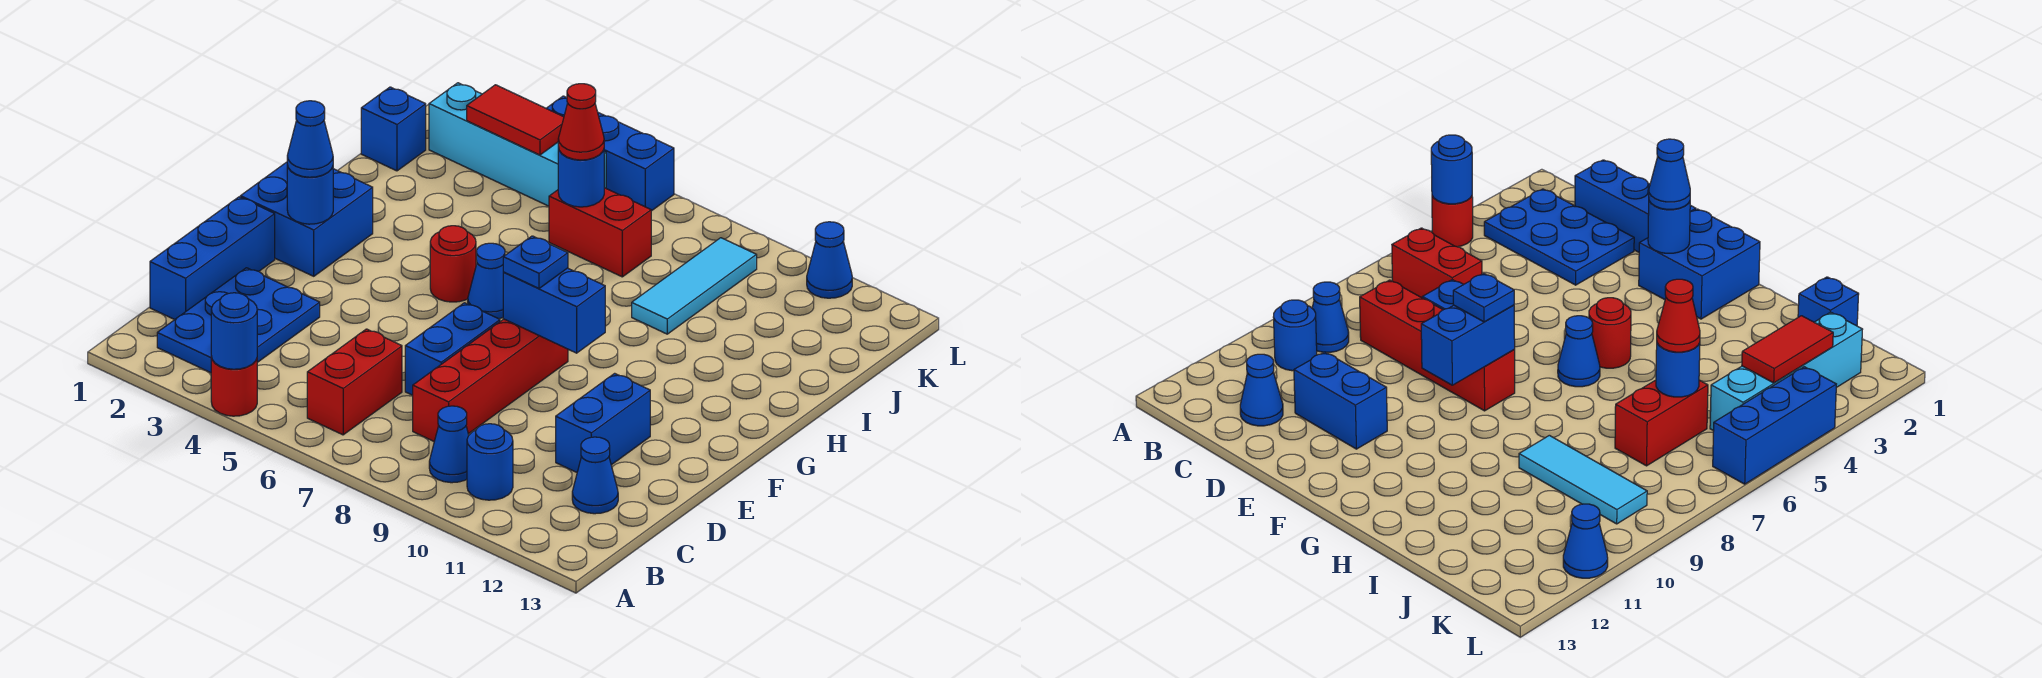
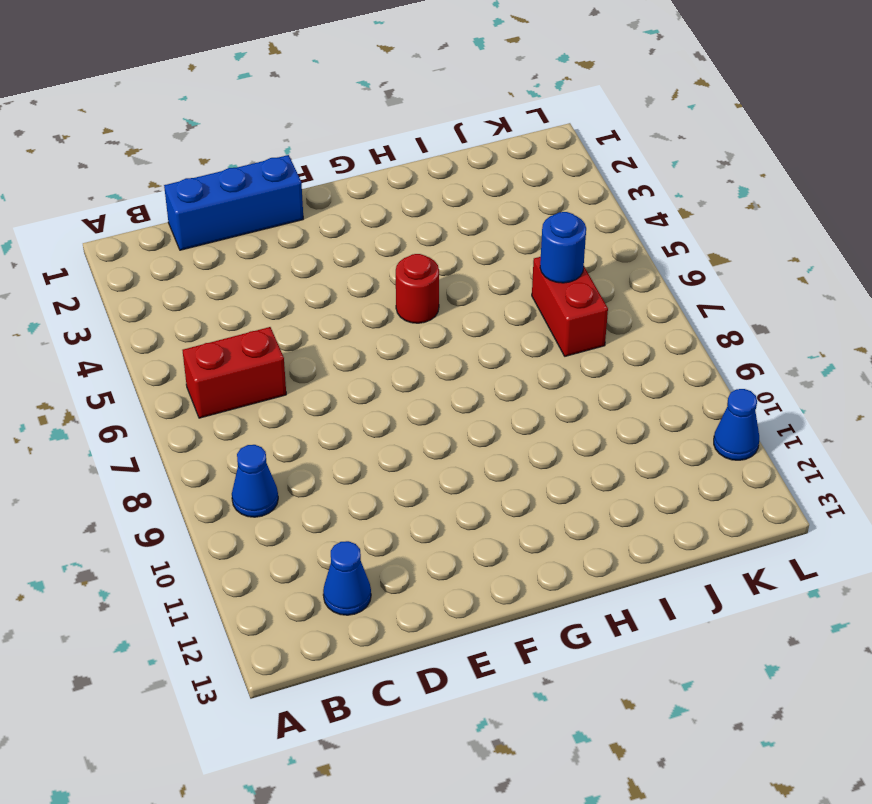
none -> red 1x1 round brick [211,356,257,416]
none -> blue 2x3 plate [157,268,320,373]
none -> blue 1x1 round brick [467,424,513,500]

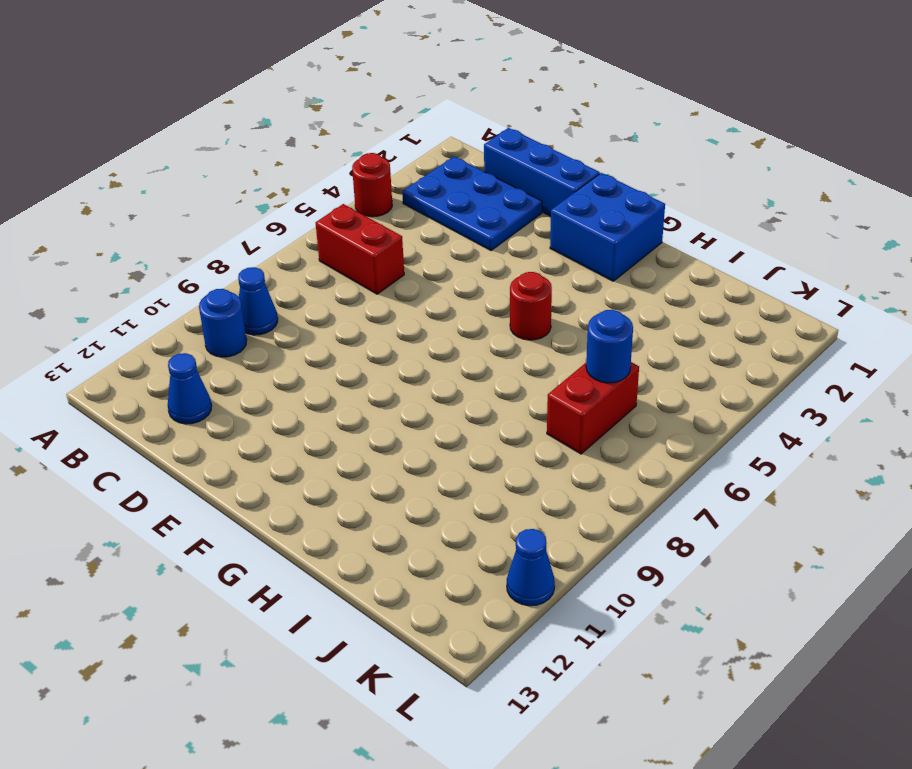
none -> red 1x4 brick [413,319,568,441]
none -> blue 1x2 brick [405,303,500,395]
none -> blue 1x2 brick [556,373,650,472]

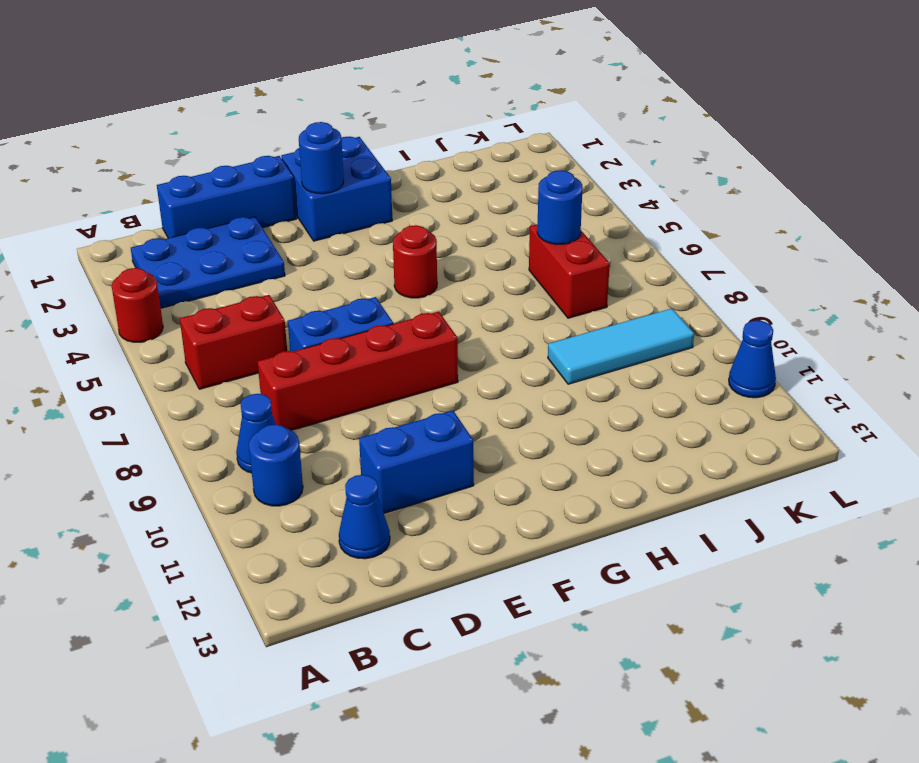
none -> blue 1x1 cone [468,243,505,319]
none -> blue 1x1 brick [361,87,426,171]
none -> cyan 1x4 brick [429,83,606,206]

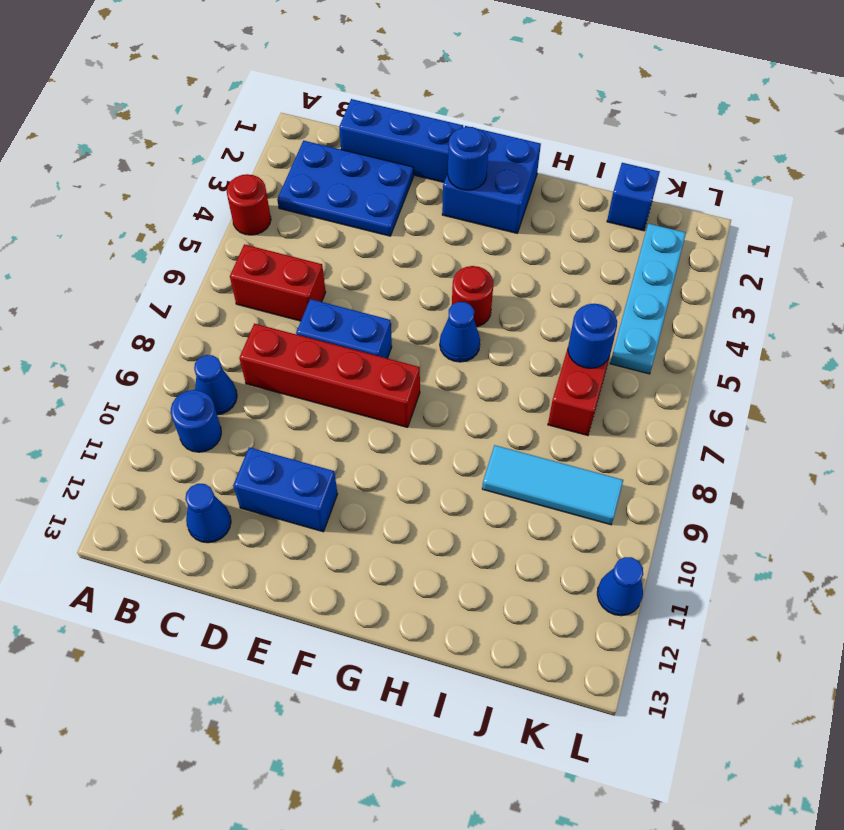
cyan 1x4 plate [610,224,686,374] -> cyan 1x4 brick [429,83,606,206]
none -> blue 1x3 brick [546,96,674,211]
none -> blue 1x1 round brick [211,293,257,369]
none -> blue 1x2 brick [503,268,605,353]

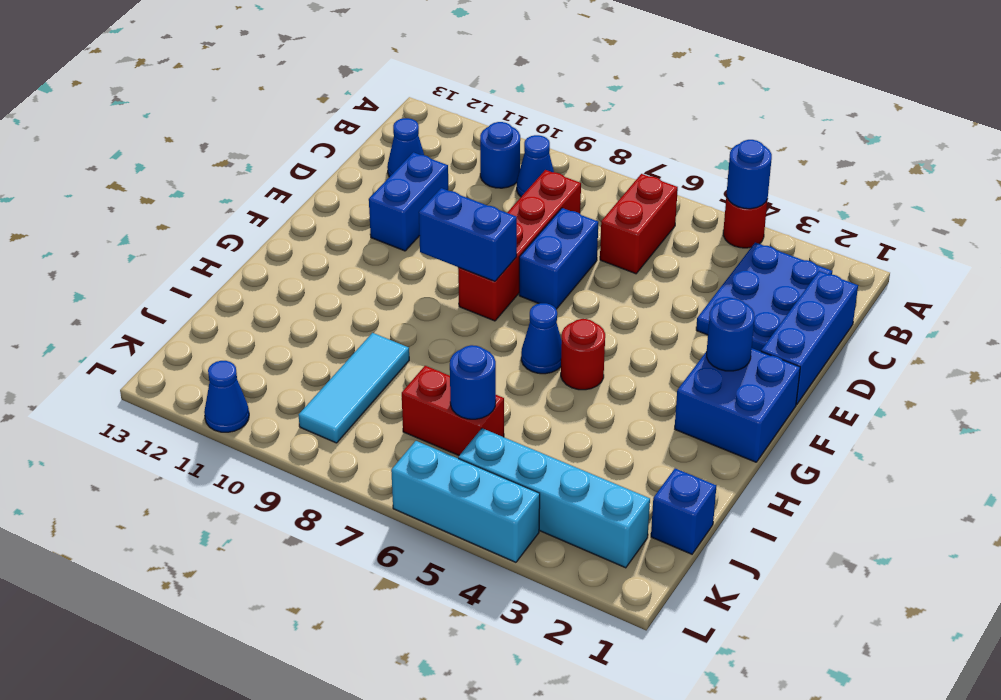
cyan 1x3 brick [391,441,540,562] -> blue 1x3 brick [546,96,674,211]
none -> red 1x2 tile [467,85,564,155]
none -> blue 1x1 cone [287,101,333,177]
none -> blue 1x1 plate [503,236,568,288]

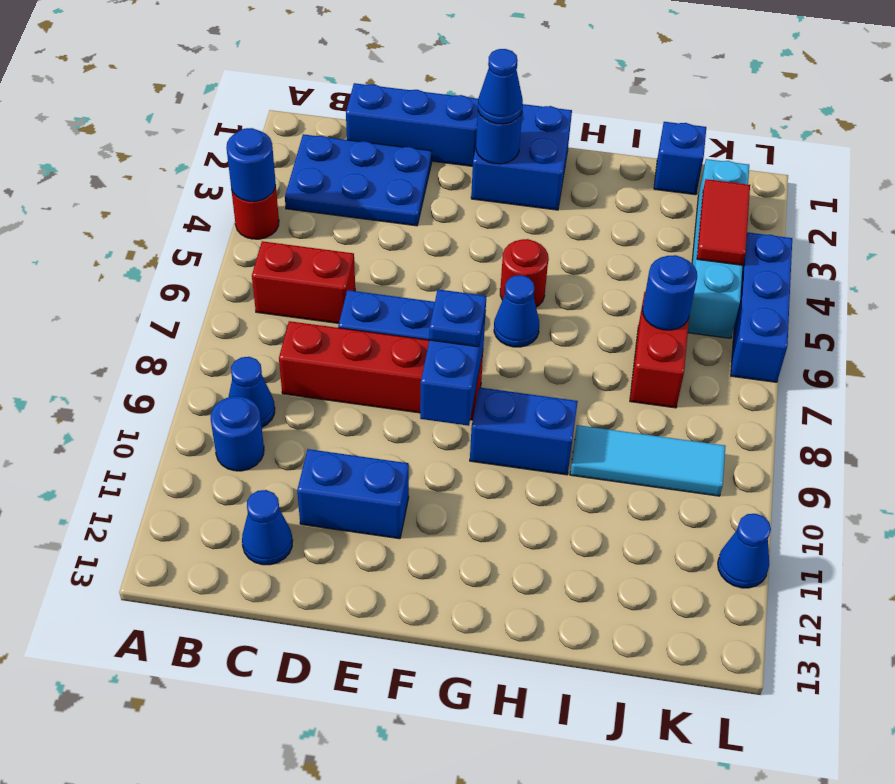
blue 1x2 brick [470,387,578,475] -> none
none -> red 1x1 cone [558,84,604,160]

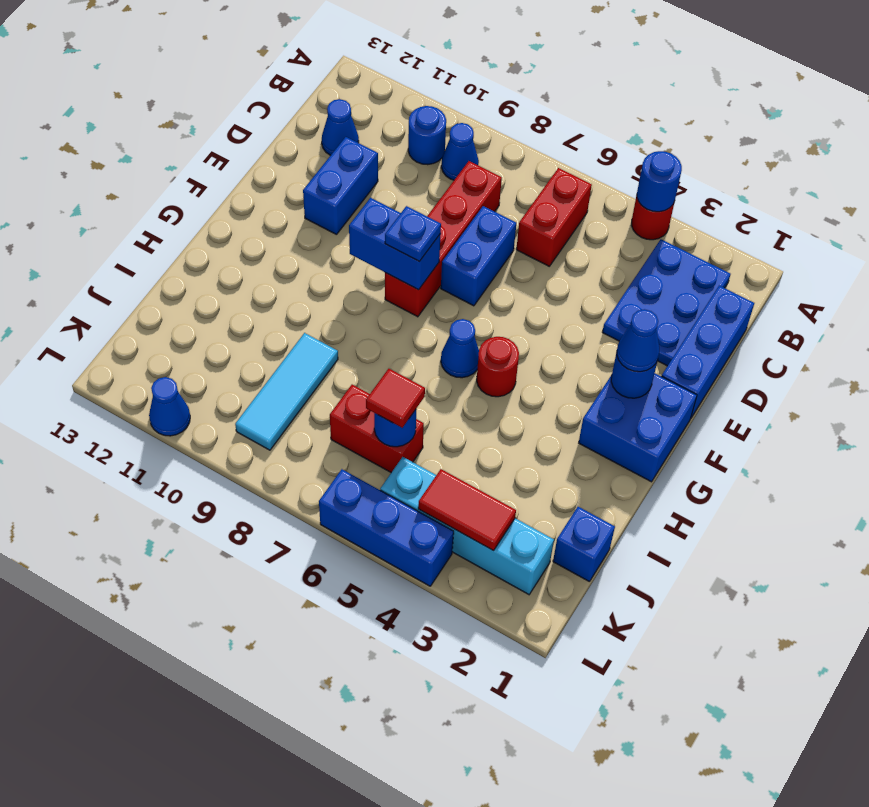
red 1x1 tile [366,369,425,428] -> red 1x1 cone [558,84,604,160]

